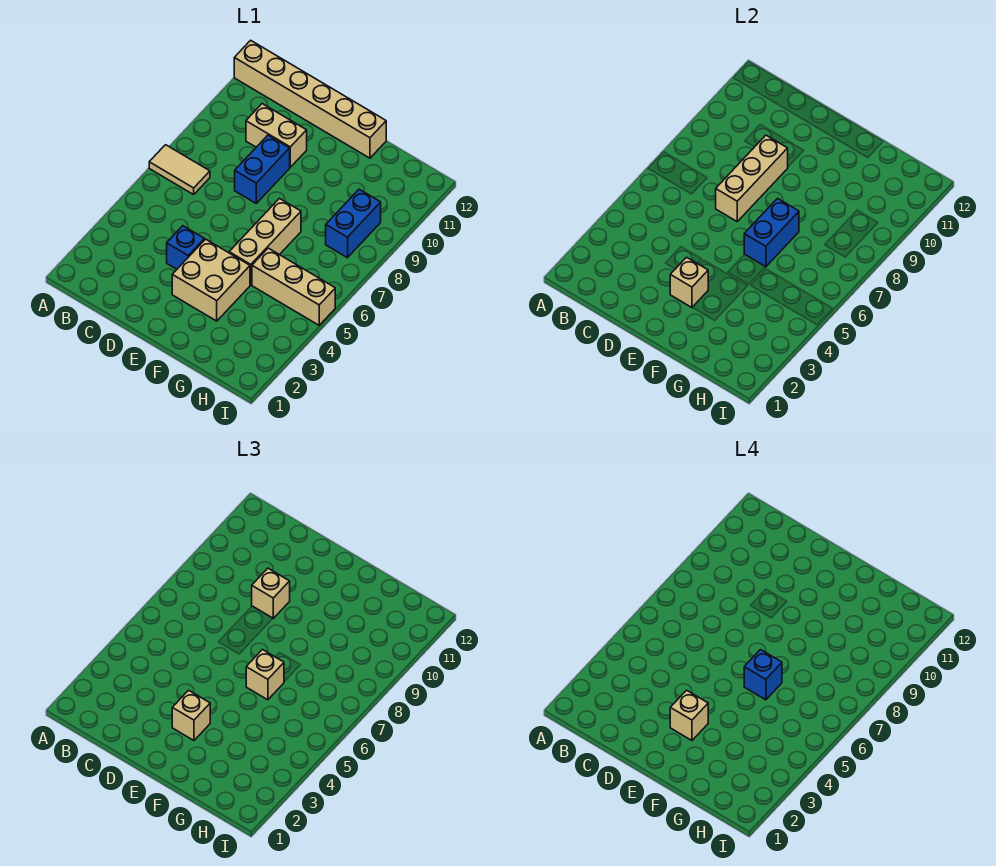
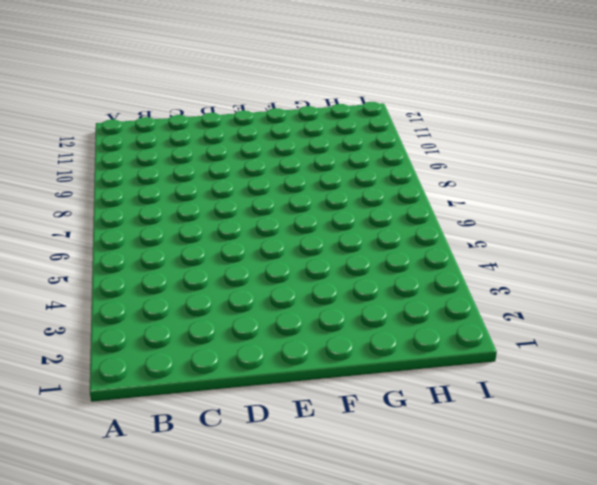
none -> tan 1x2 tile [149,145,210,195]
none -> tan 1x6 brick [234,40,386,158]
none -> tan 1x2 brick [246,104,307,167]

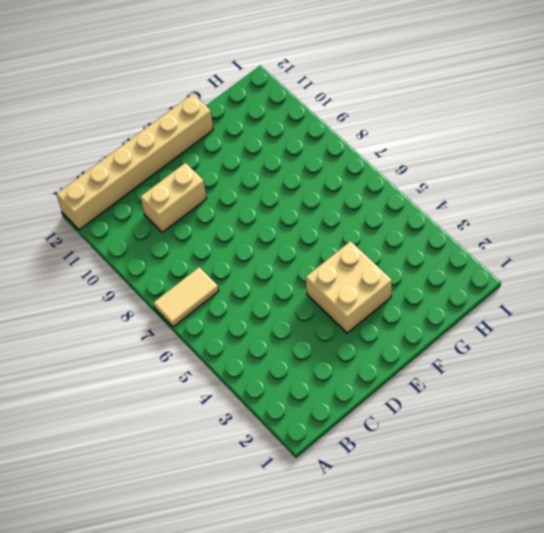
none -> blue 1x1 brick [167,226,204,269]
none -> blue 1x2 brick [235,135,290,203]
none -> tan 1x3 brick [229,199,301,285]

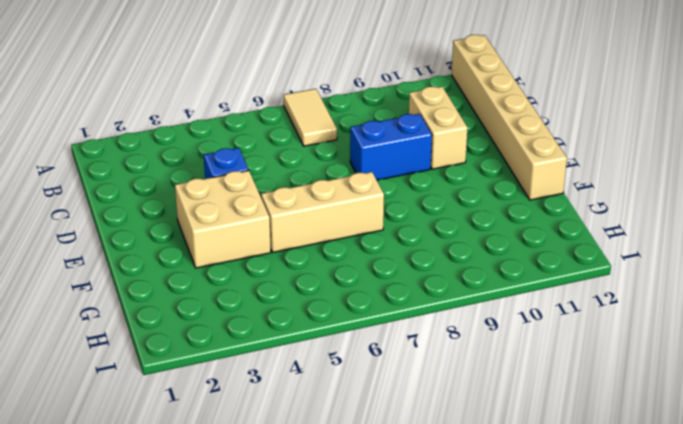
none -> tan 1x3 brick [252,248,335,325]
none -> blue 1x2 brick [326,189,381,258]
none -> tan 1x3 brick [716,135,788,221]

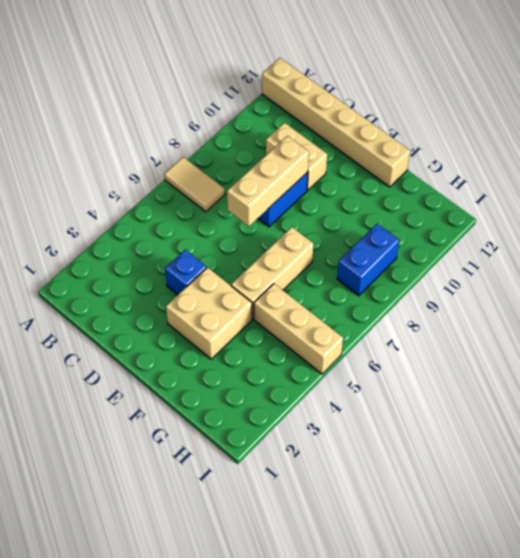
none -> tan 1x1 brick [670,257,708,307]
none -> blue 1x2 brick [744,199,799,267]
none -> tan 1x1 brick [252,568,290,618]

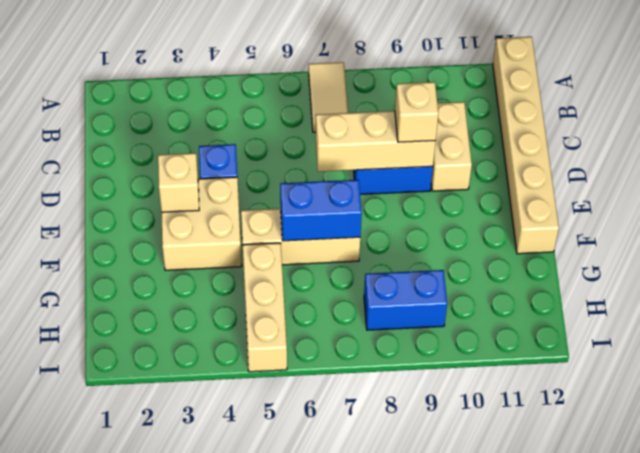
none -> tan 1x1 brick [172,690,210,740]
none -> tan 1x1 brick [246,650,284,700]
none -> tan 1x1 brick [670,690,708,740]

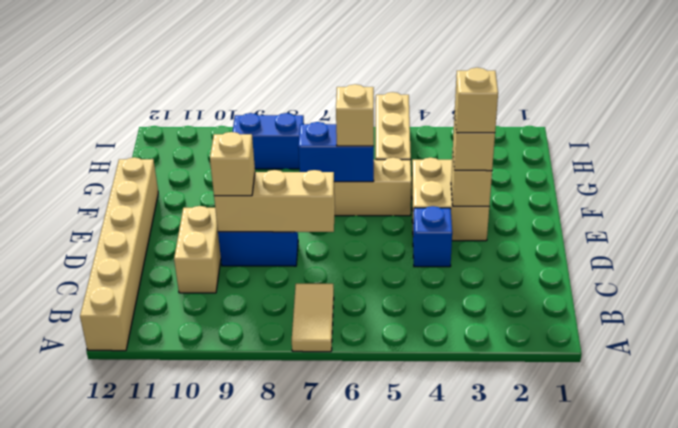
none -> blue 1x1 brick [744,650,782,700]

